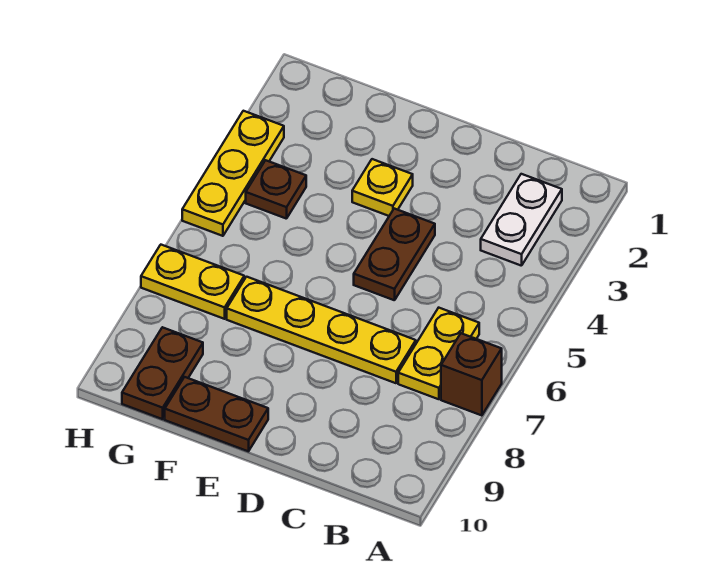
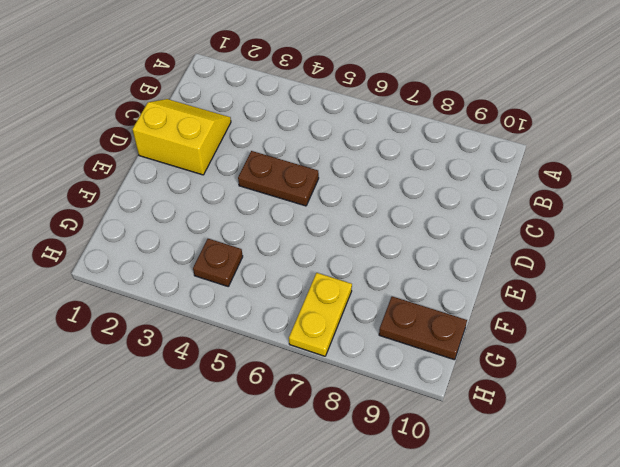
yellow 2x2 slope [132,99,231,175] -> none
none -> brown 1x1 brick [441,333,502,415]
none -> white 1x2 plate [481,174,562,266]

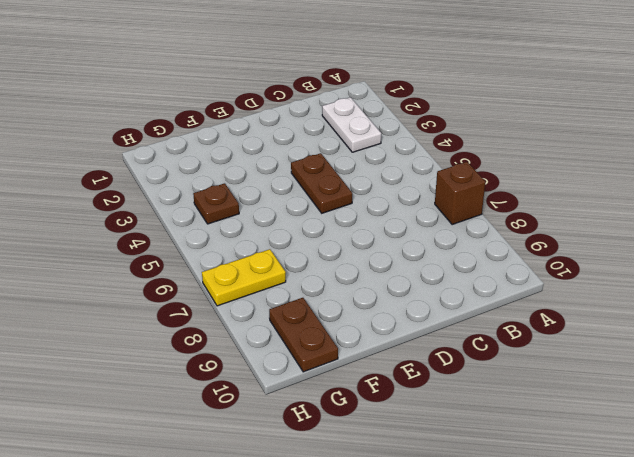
none -> yellow 1x2 plate [398,308,479,399]
none -> yellow 1x4 plate [227,277,416,383]

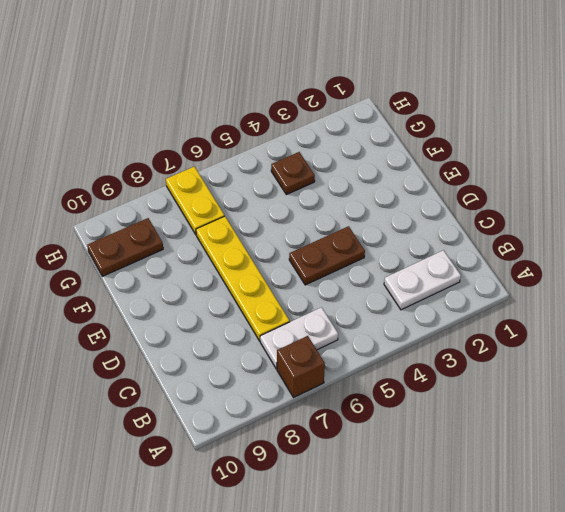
white 1x2 plate [260,307,338,369] -> yellow 1x2 plate [398,308,479,399]
none -> yellow 1x1 plate [352,159,413,216]
none -> brown 1x2 plate [165,377,268,451]

